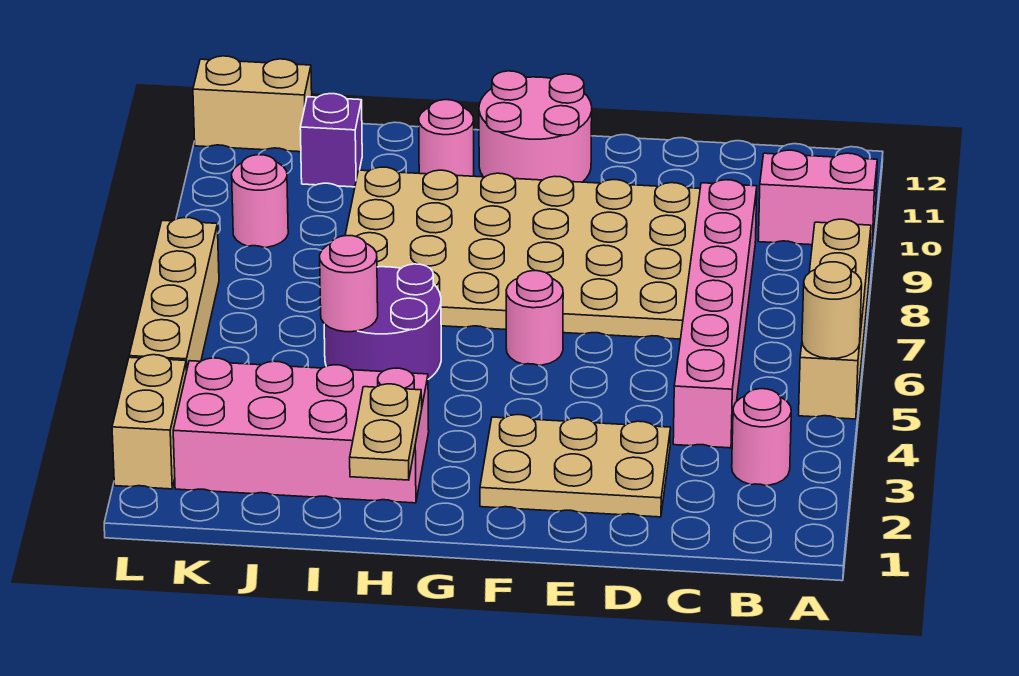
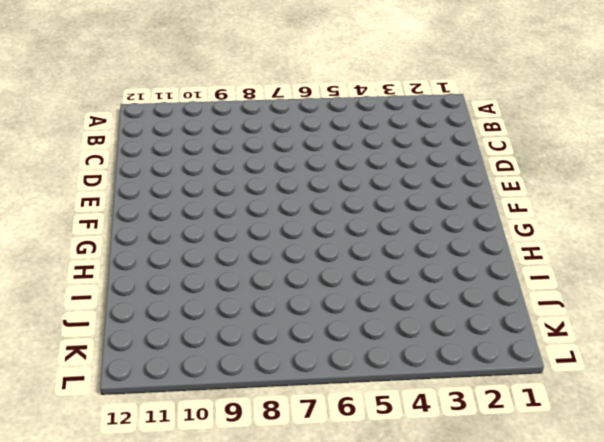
none -> tan 1x4 brick [799,219,871,419]
none -> pink 1x2 brick [758,150,877,248]
none -> pink 1x1 round brick [732,389,791,486]

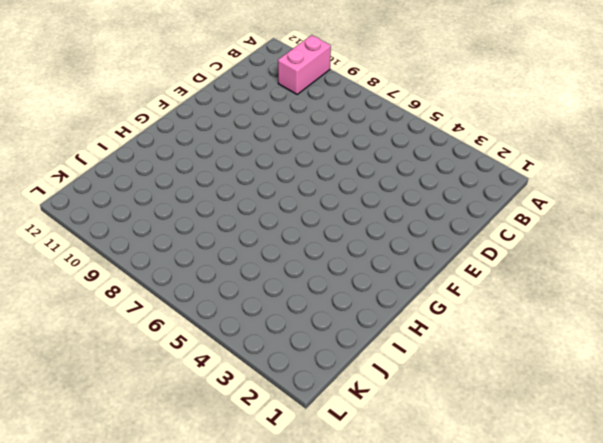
none -> tan 1x4 brick [799,219,871,419]
none -> pink 1x1 round brick [732,389,791,486]
none -> pink 1x6 brick [673,180,757,448]

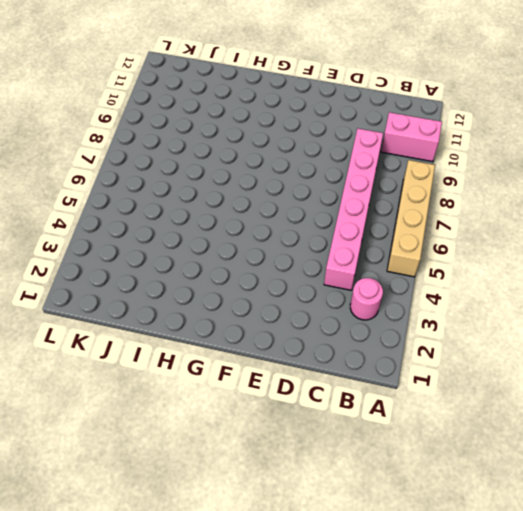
none -> tan 2x3 plate [480,415,671,517]
none -> tan 4x6 plate [345,167,700,339]
none -> pink 1x1 round brick [506,271,563,365]

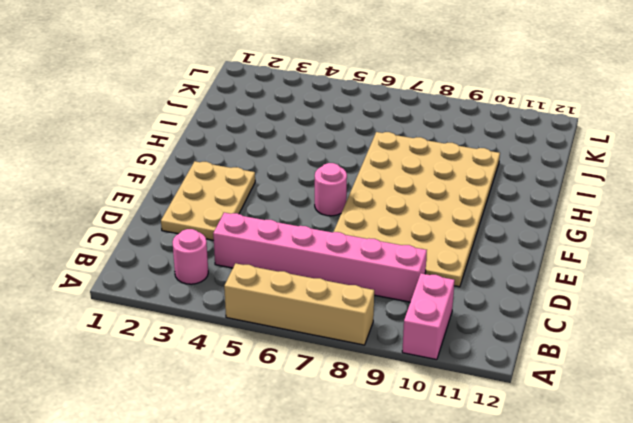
none -> pink 2x2 round brick [479,71,592,182]
none -> pink 2x4 brick [173,358,429,503]
none -> purple 2x2 round brick [324,264,441,379]

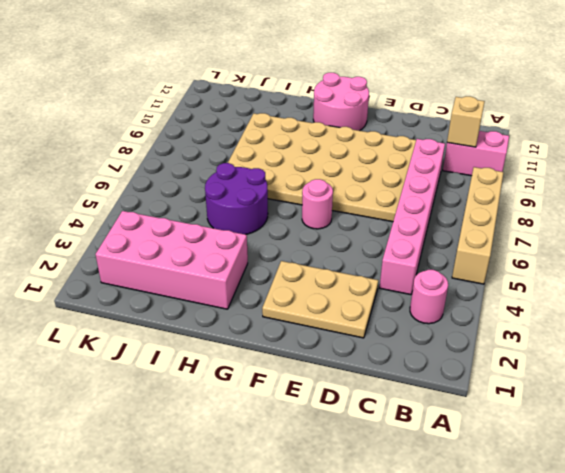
tan 1x1 brick [447,96,485,147] -> none
none -> pink 1x1 round brick [419,100,474,176]
none -> purple 1x1 brick [300,94,362,187]
none -> pink 1x1 round brick [232,155,288,248]

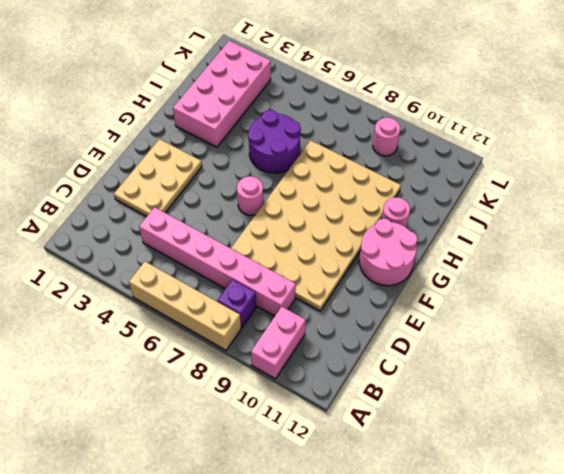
purple 1x1 brick [217,279,256,328] -> purple 1x1 brick moved to [300,94,362,187]
none -> pink 1x1 round brick [732,389,791,486]
none -> tan 1x2 brick [193,56,312,152]
none -> tan 1x2 brick [112,355,187,489]

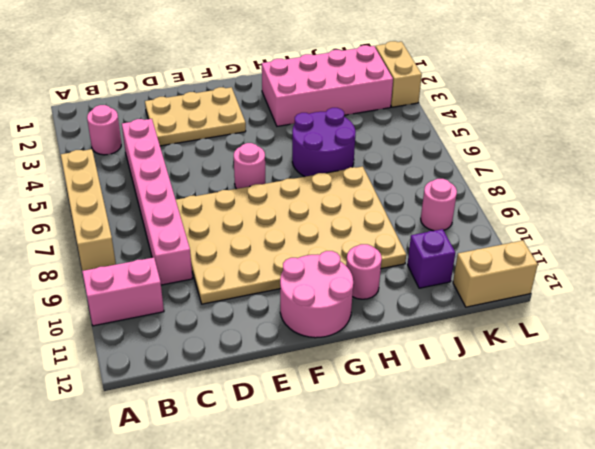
none -> tan 1x4 brick [129,218,219,371]
none -> tan 1x1 round brick [802,262,862,359]
none -> tan 1x2 plate [350,384,422,480]

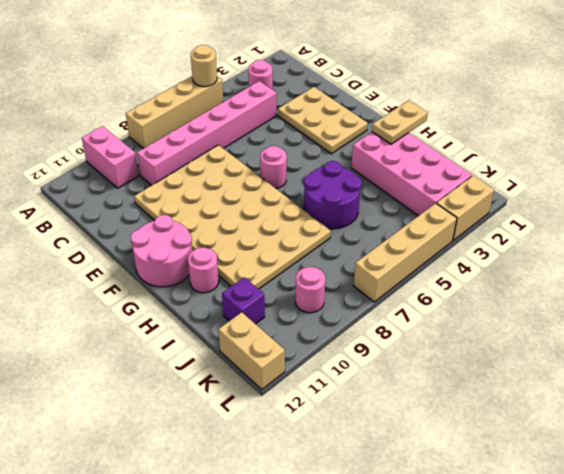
none -> pink 1x1 round brick [320,236,378,332]

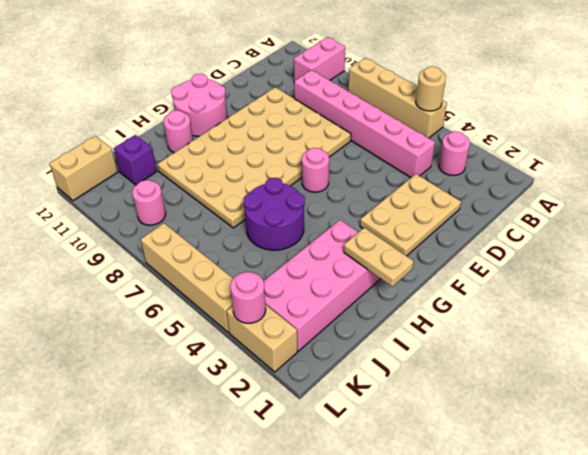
pink 1x1 round brick [230,272,266,323] -> pink 1x1 round brick moved to [320,236,378,332]

